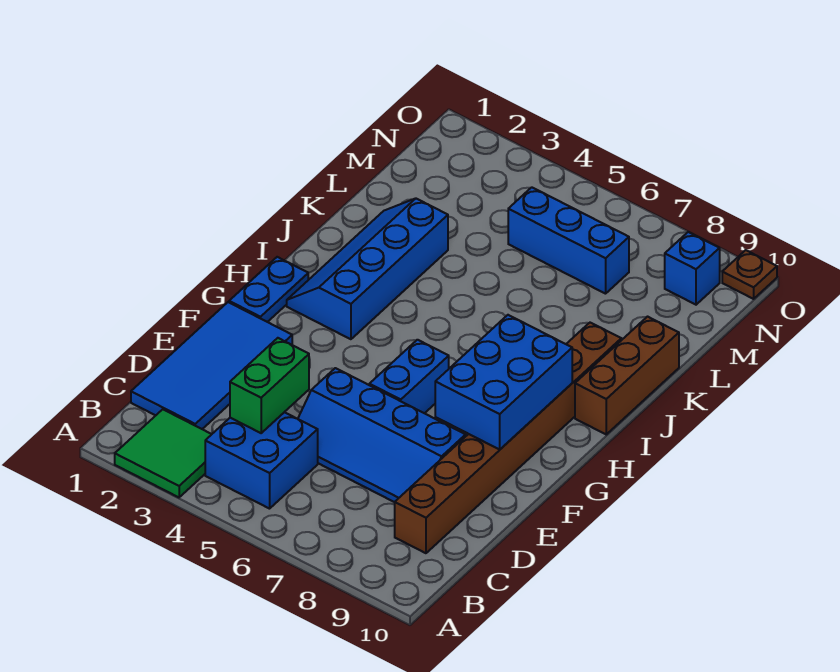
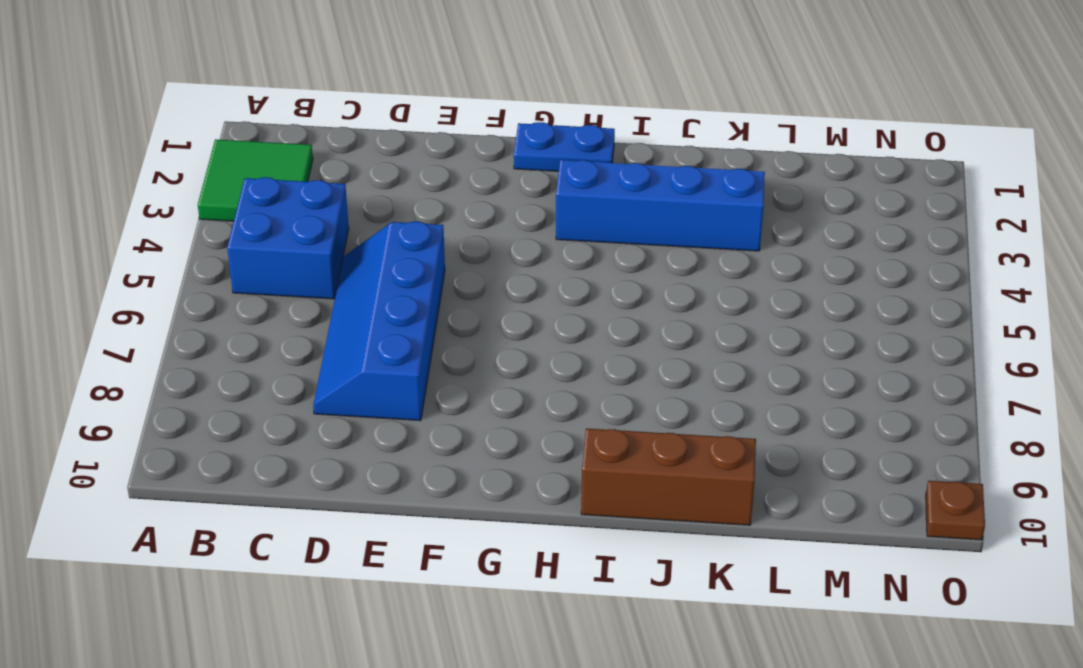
none -> blue 2x4 tile [131,302,292,429]
none -> brown 1x8 brick [395,323,621,553]
none -> blue 1x2 brick [369,340,449,413]

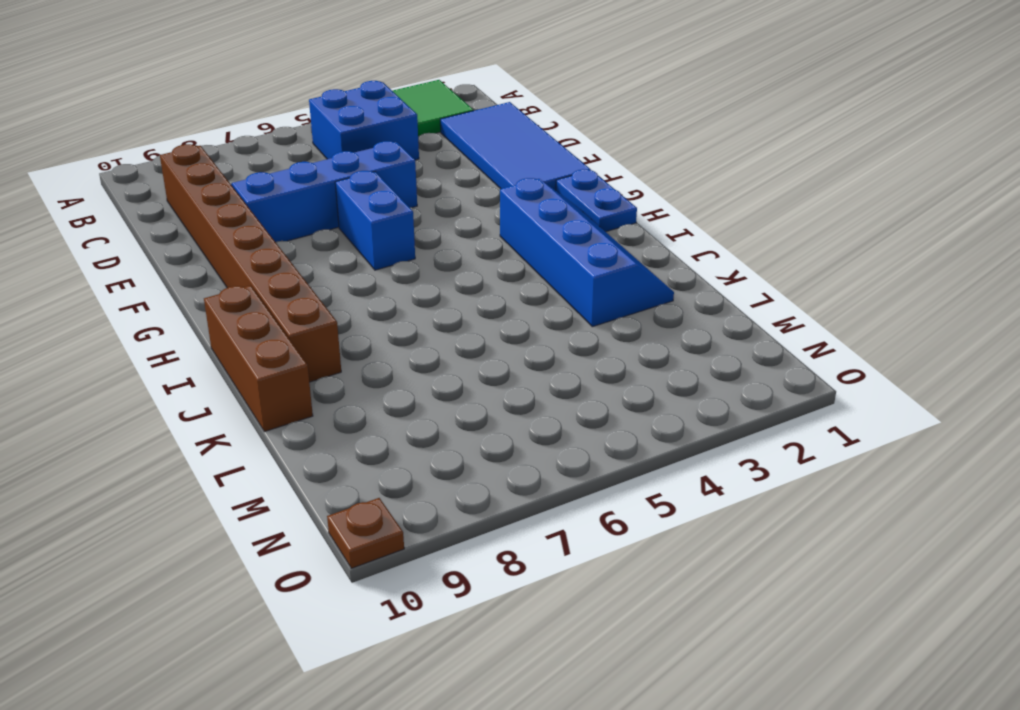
none -> blue 1x3 brick [508,187,629,294]
none -> blue 1x1 brick [665,232,720,305]
none -> green 1x2 brick [230,338,309,433]

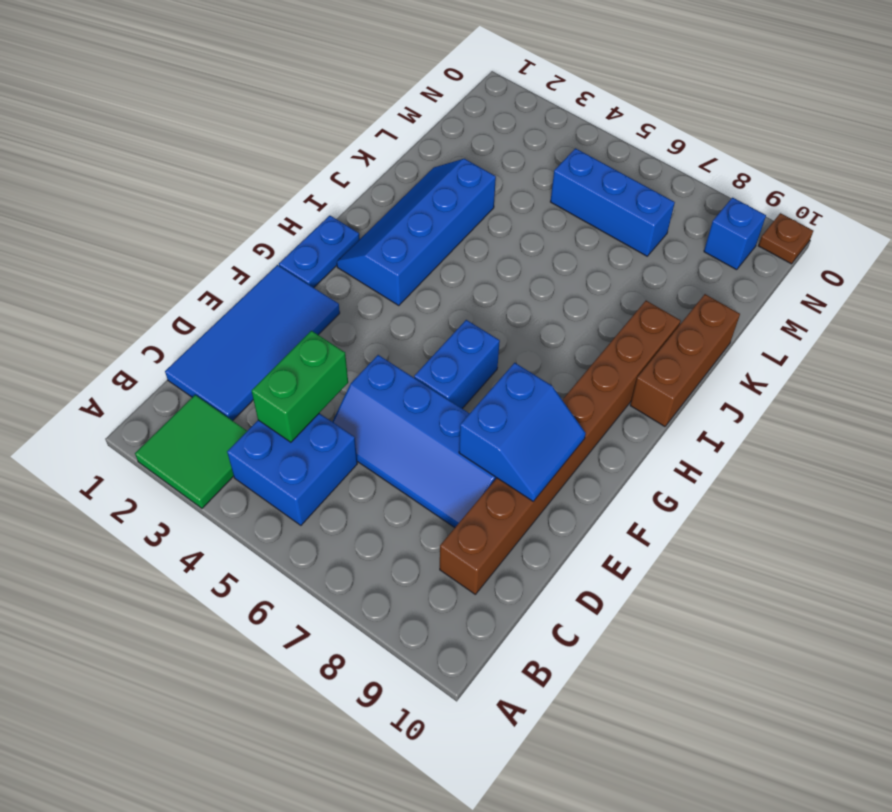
blue 2x2 slope [459,363,586,501] -> blue 2x3 brick [435,315,572,449]

